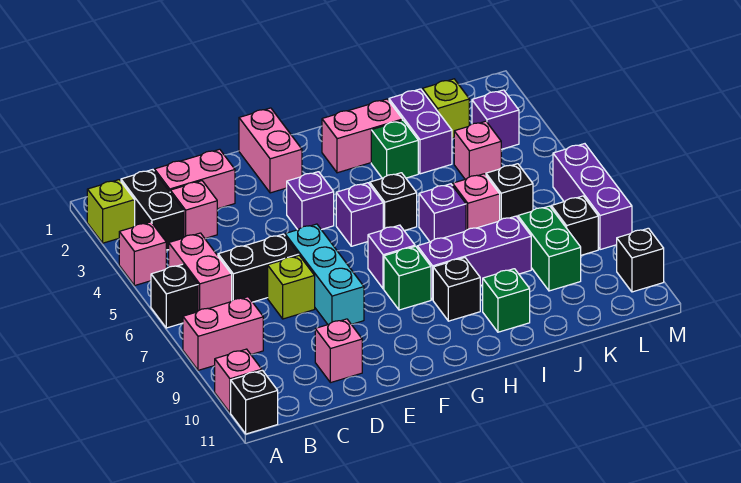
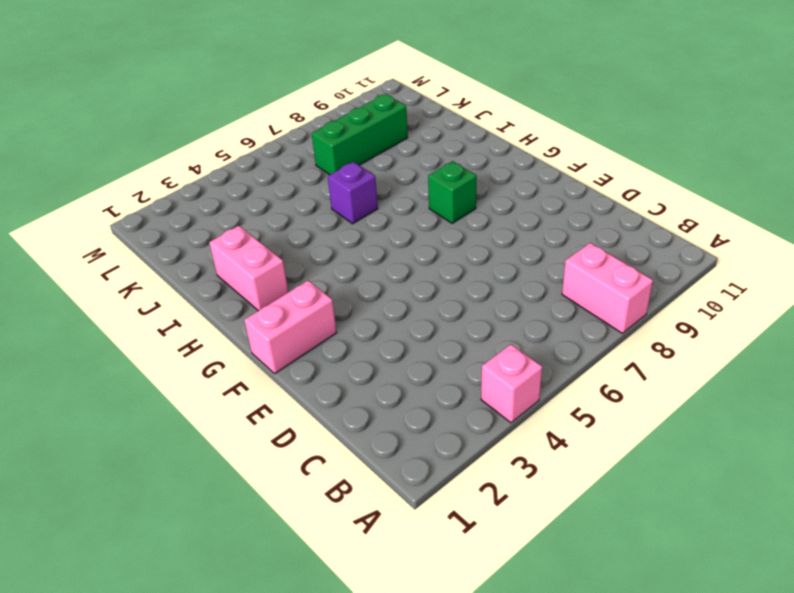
green 1x3 brick [312,94,408,175] -> green 1x2 brick [518,206,581,291]
none -> lime 1x1 brick [87,180,135,243]
none -> black 1x1 brick [151,264,198,328]
none -> pink 1x1 brick [215,349,262,413]
none -> black 1x1 brick [231,370,278,434]

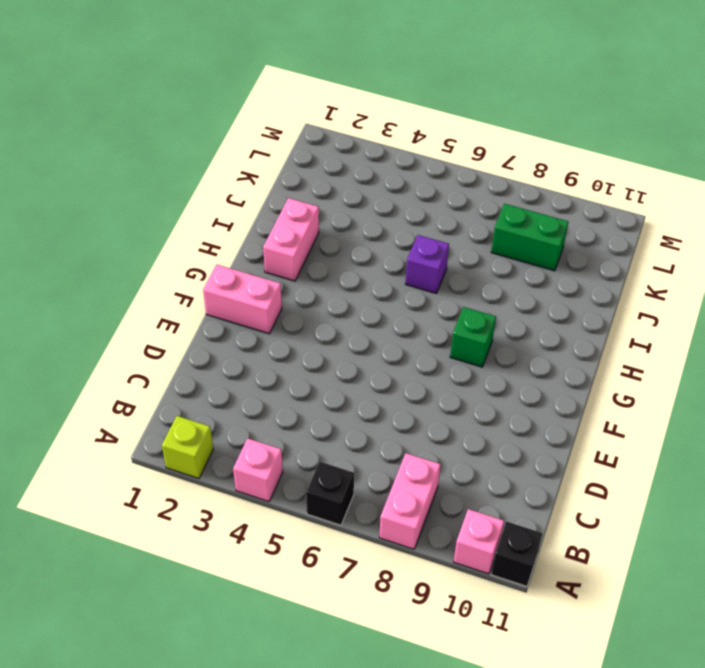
none -> black 1x2 brick [121,170,184,250]
none -> pink 1x2 brick [169,233,232,311]
none -> pink 1x2 brick [154,149,235,209]
none -> pink 1x1 brick [170,181,217,239]

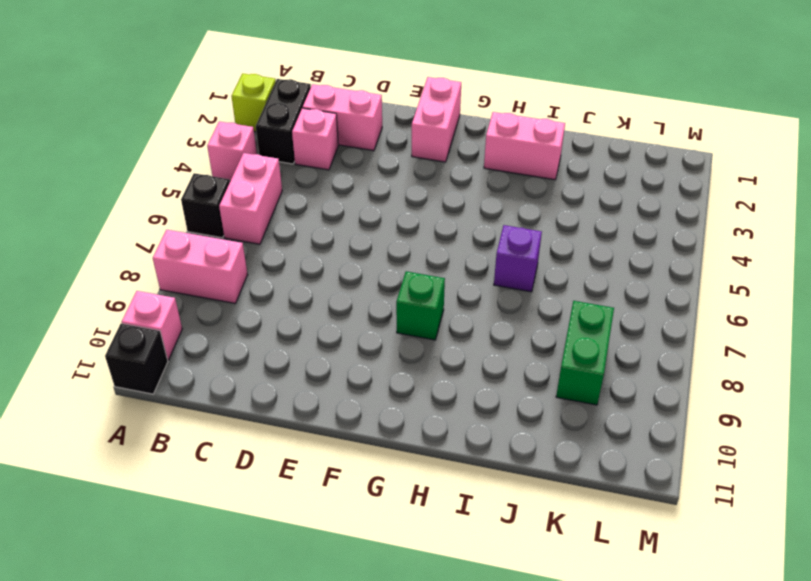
none -> black 1x2 brick [218,234,299,302]
none -> lime 1x1 brick [268,256,315,319]
none -> pink 1x1 brick [315,319,362,383]
none -> cyan 1x3 brick [285,224,364,324]

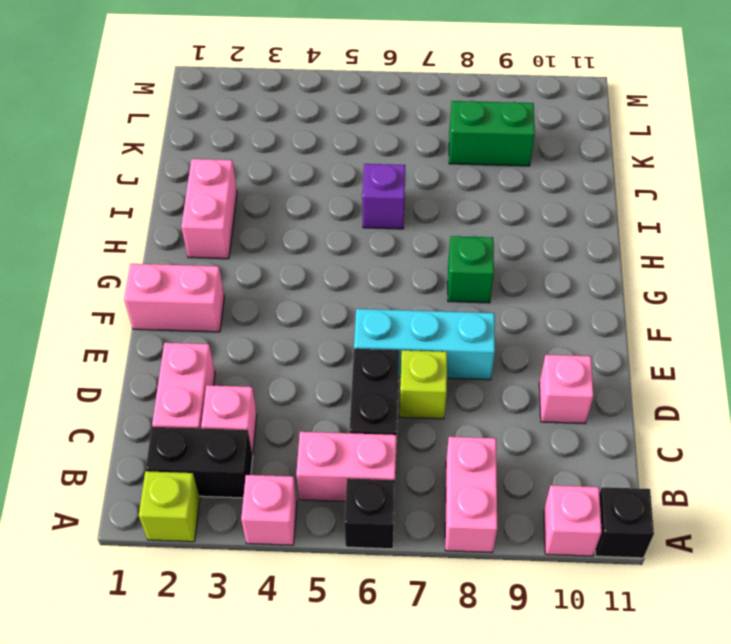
none -> purple 1x1 brick [287,172,334,230]
none -> purple 1x1 brick [336,183,383,246]
none -> purple 1x1 brick [368,225,415,289]
none -> black 1x1 brick [370,173,417,231]

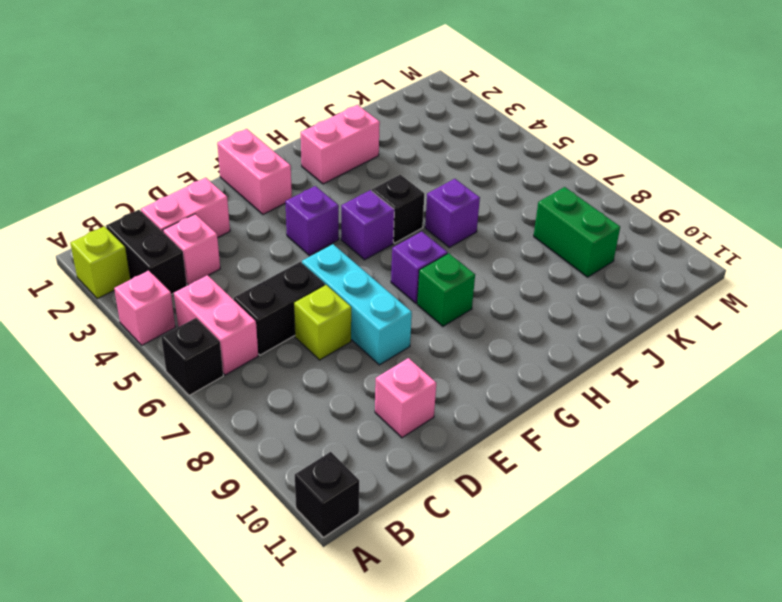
none -> pink 1x2 brick [183,297,263,370]
none -> pink 1x1 brick [215,349,262,413]
none -> purple 1x3 brick [417,216,531,300]
none -> black 1x1 brick [433,258,480,321]

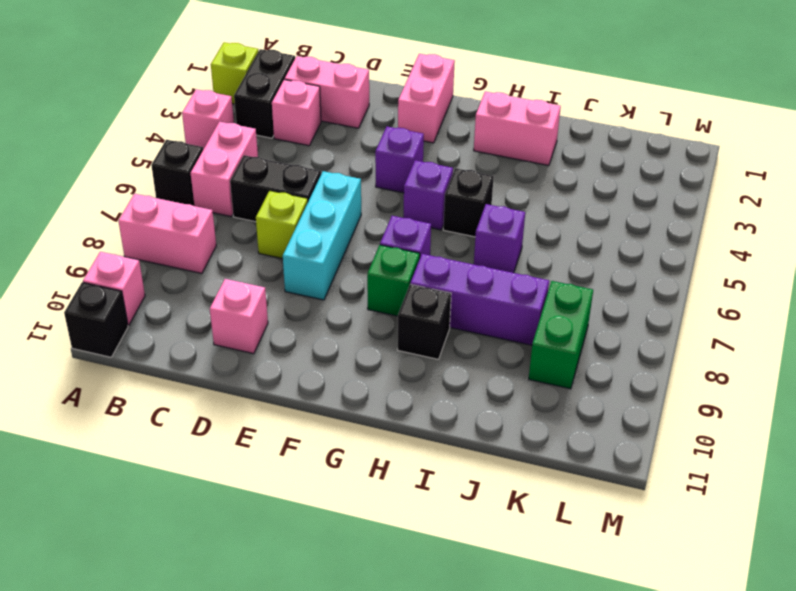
none -> green 1x1 brick [371,120,418,178]
none -> green 1x1 brick [483,269,530,332]
none -> purple 1x2 brick [389,89,452,174]
none -> pink 1x1 brick [453,174,500,230]

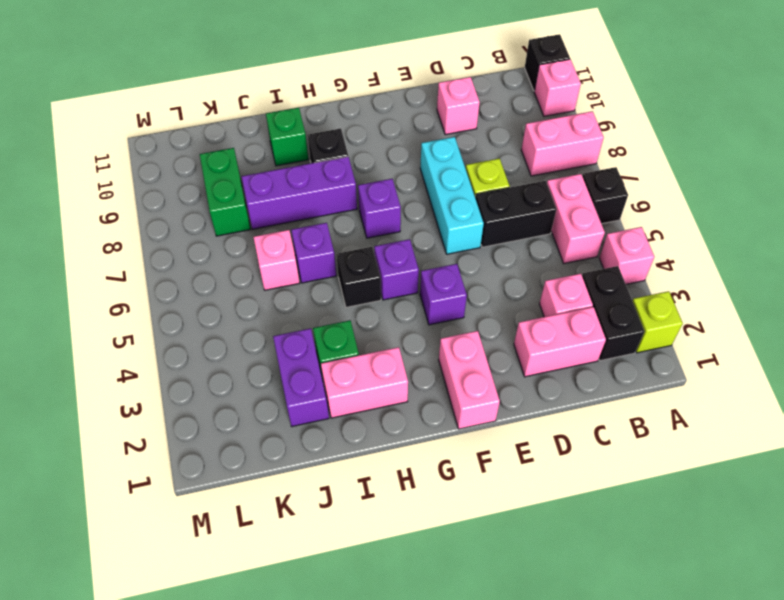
none -> green 1x1 brick [384,246,431,310]
none -> lime 1x1 brick [422,79,469,138]
none -> pink 1x1 brick [454,121,501,179]
none -> black 1x1 brick [486,164,533,220]

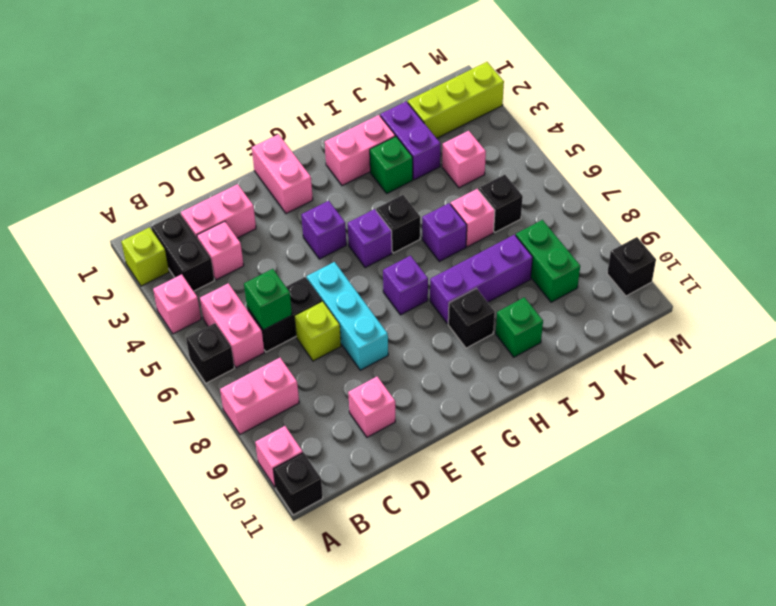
green 1x1 brick [244,269,292,330] -> green 1x1 brick moved to [384,246,431,310]
lime 1x3 brick [408,62,504,138] -> lime 1x1 brick [422,79,469,138]
none -> purple 1x1 brick [472,90,519,149]
none -> black 1x1 brick [551,196,598,255]
none -> purple 1x3 brick [553,144,632,250]

